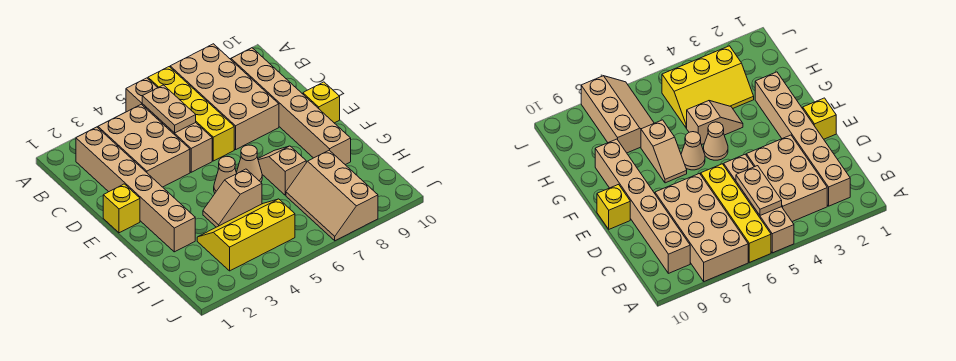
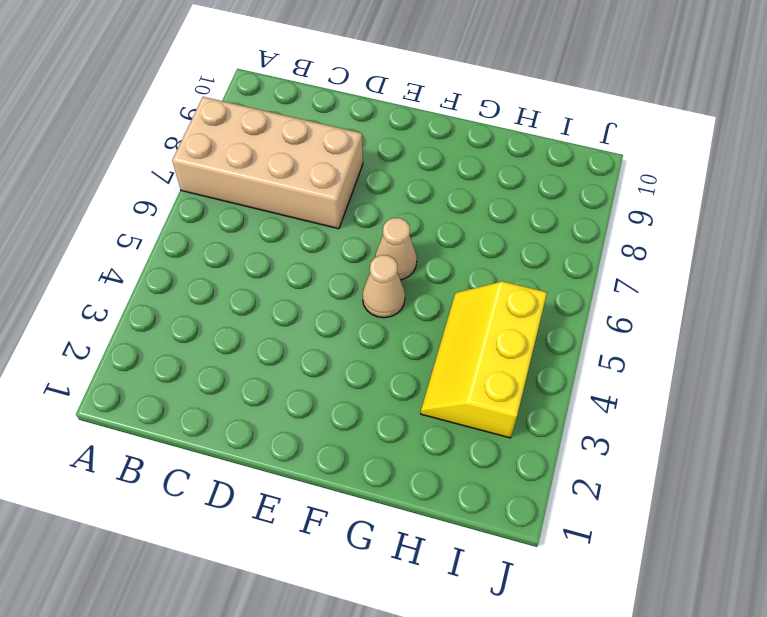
none -> tan 1x4 brick [126,78,212,172]
none -> yellow 1x4 brick [148,67,234,161]
none -> tan 1x6 brick [76,127,195,252]

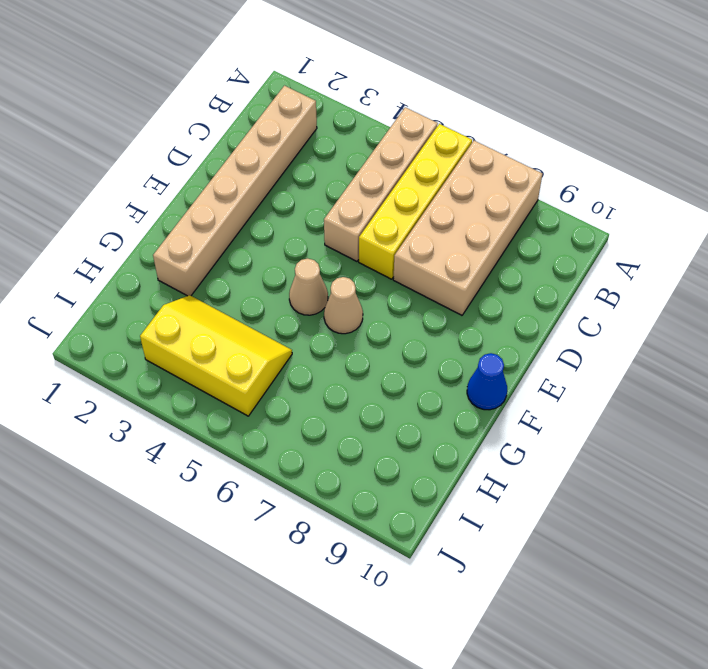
blue 1x1 cone [467,353,507,410] -> none
none -> tan 2x3 brick [98,104,190,187]
none -> tan 1x6 brick [231,48,351,165]
none -> yellow 1x1 brick [103,184,140,233]

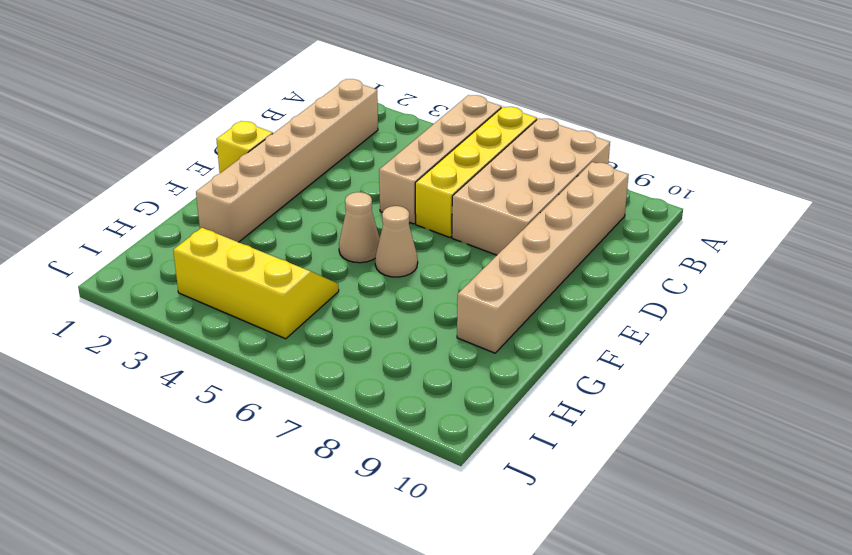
none -> tan 2x3 brick [98,104,190,187]
none -> yellow 1x1 brick [303,82,340,123]
none -> tan 1x2 slope [258,146,306,195]

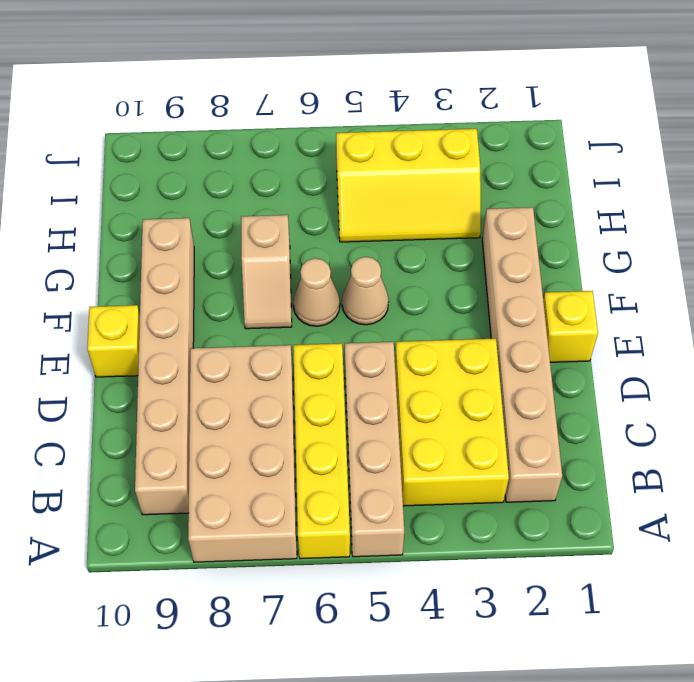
yellow 2x3 brick [395,339,509,506] -> tan 2x3 brick [98,104,190,187]
none -> tan 1x2 slope [203,169,262,227]
none -> tan 2x3 slope [286,150,378,241]
none -> tan 1x2 plate [142,85,196,133]

